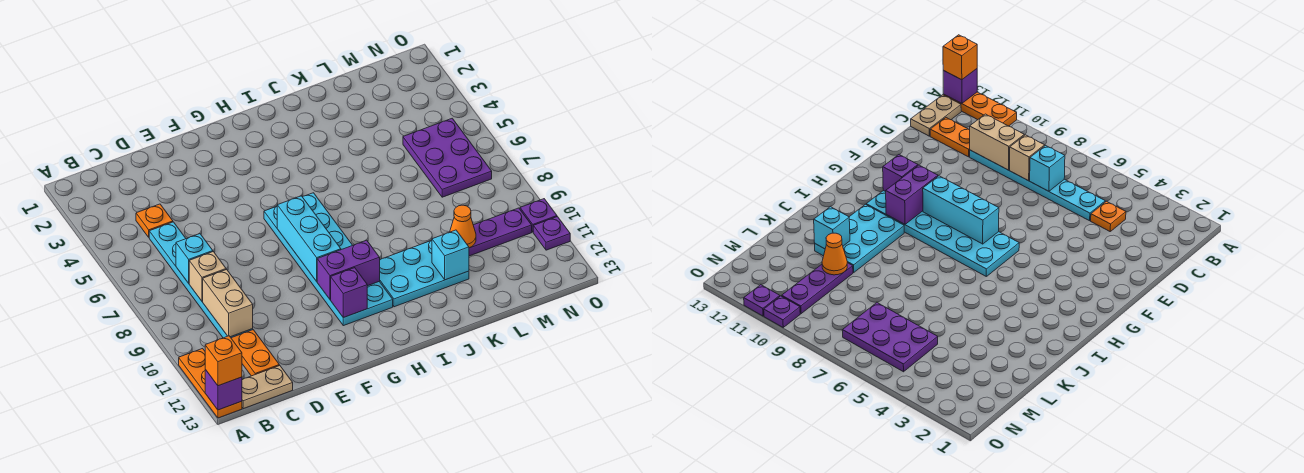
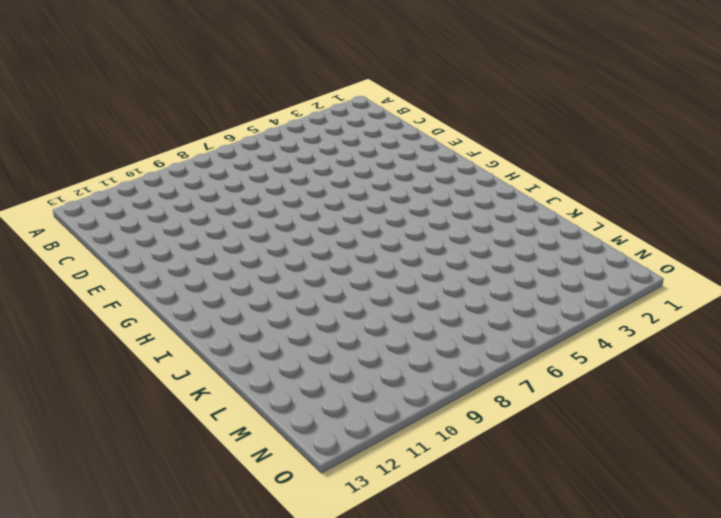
none -> orange 1x3 plate [179,349,242,418]
none -> tan 1x2 plate [242,365,293,409]
none -> orange 1x1 plate [136,204,173,237]

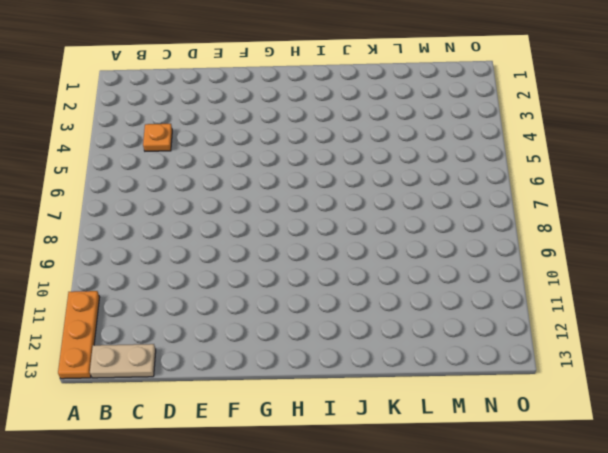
none -> cyan 1x6 plate [149,222,253,338]
none -> orange 1x2 plate [231,330,279,376]
none -> cyan 2x6 plate [264,193,393,326]

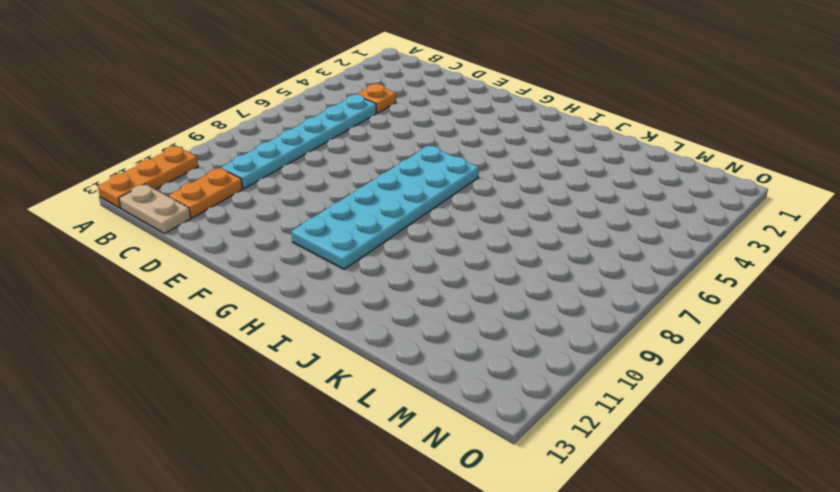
none -> cyan 2x3 plate [379,241,469,307]
none -> purple 1x3 plate [469,208,532,256]
none -> purple 2x3 plate [403,118,492,197]

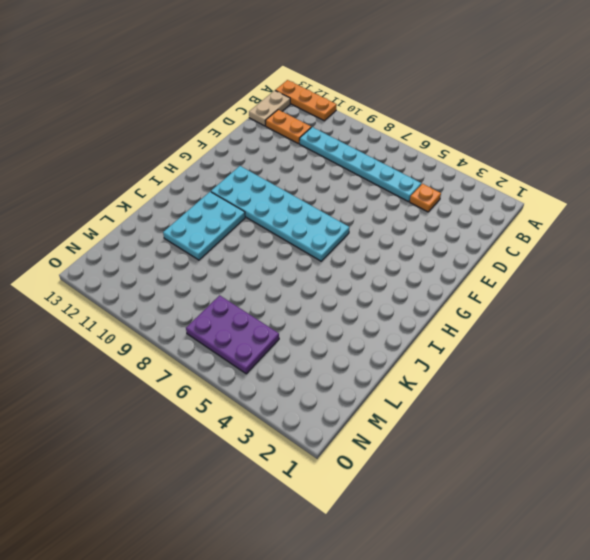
none -> purple 1x3 plate [469,208,532,256]
none -> purple 1x1 plate [520,199,557,232]
none -> purple 1x1 plate [533,217,570,250]

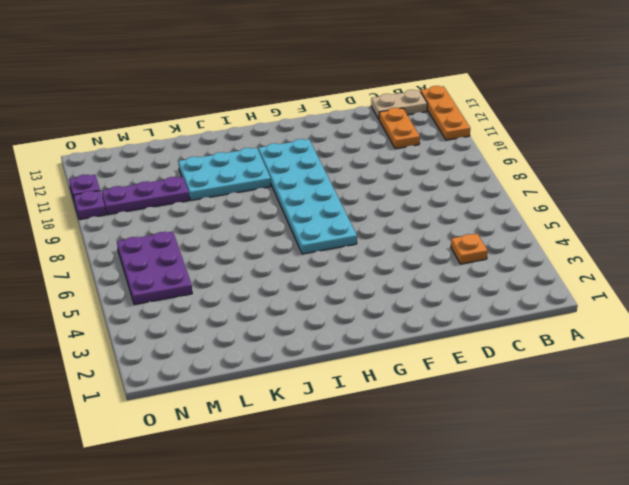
none -> cyan 1x6 plate [149,222,253,338]
none -> purple 1x1 brick [205,370,242,410]
none -> cyan 1x1 brick [176,234,213,283]

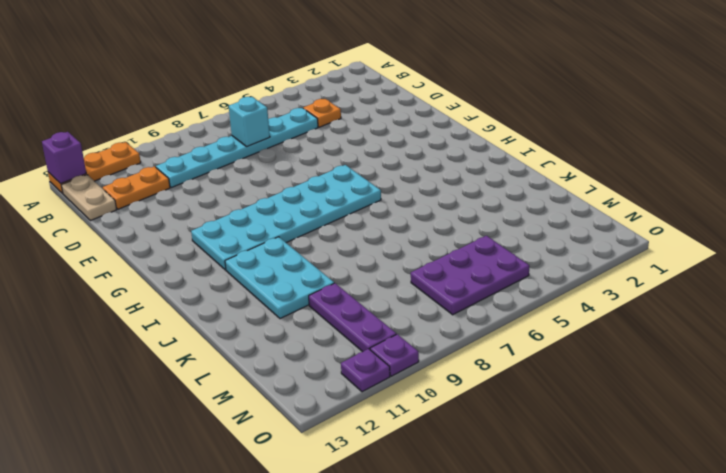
none -> tan 1x1 brick [189,252,226,301]
none -> tan 1x2 brick [203,269,253,337]
none -> cyan 1x3 brick [277,196,341,281]

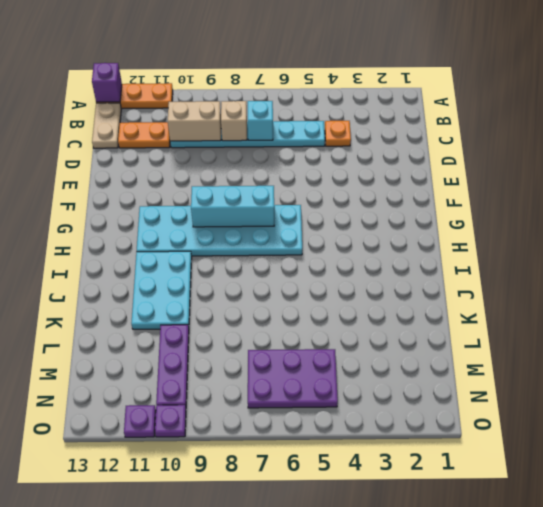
none -> purple 1x2 brick [317,240,380,300]
none -> purple 1x1 brick [331,268,367,318]
none -> cyan 1x1 brick [432,230,469,280]

